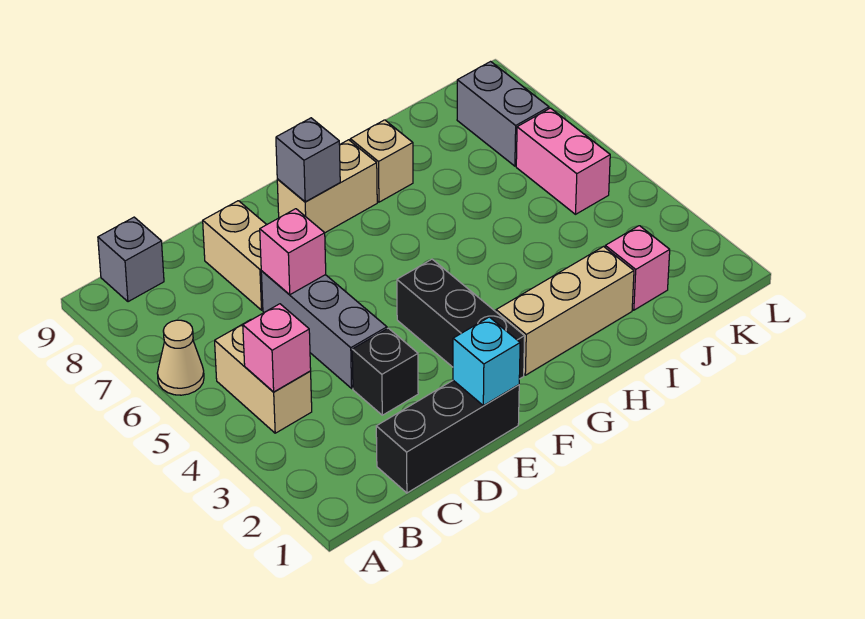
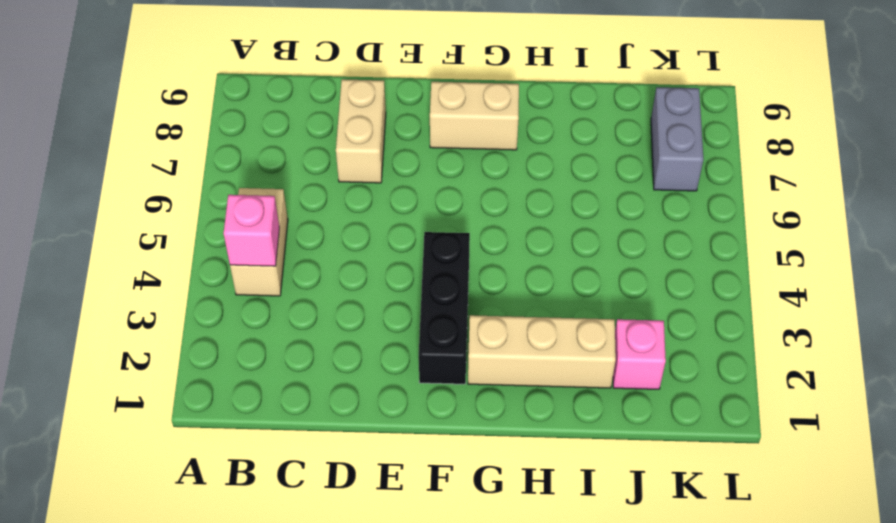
none -> tan 1x1 cone [157,320,204,395]
none -> grey 1x1 brick [98,217,164,302]
none -> black 1x3 brick [376,380,519,493]

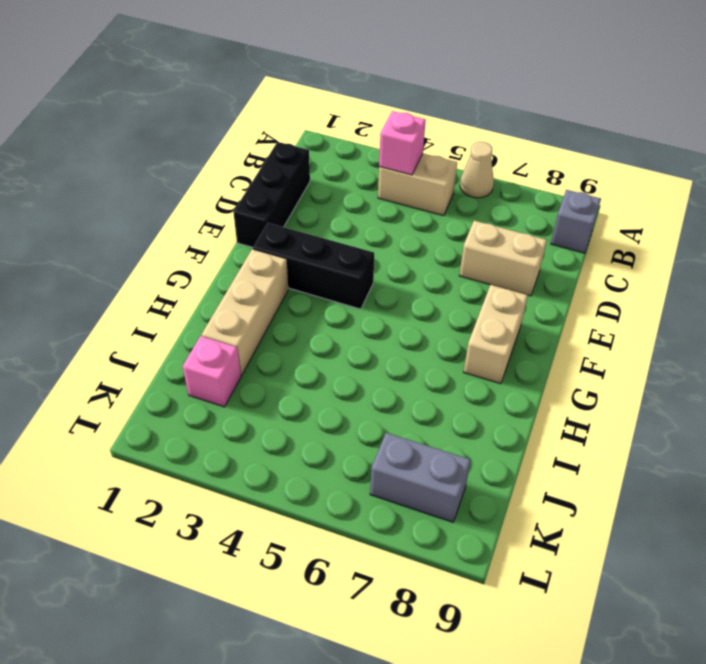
none -> black 1x1 brick [352,328,418,415]
none -> grey 1x3 brick [261,271,387,388]
none -> tan 1x1 brick [350,120,413,202]

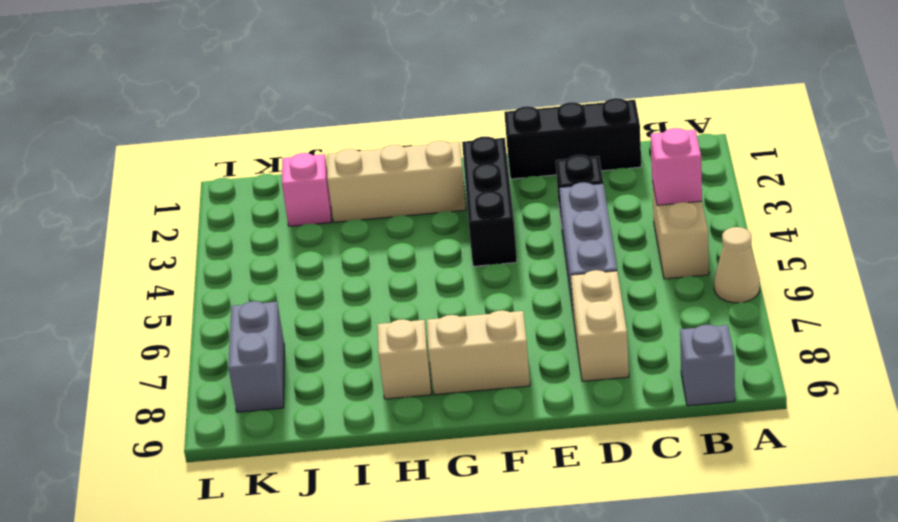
none -> pink 1x2 brick [516,108,610,214]
none -> pink 1x1 brick [260,209,326,295]
none -> cyan 1x1 brick [453,317,520,406]

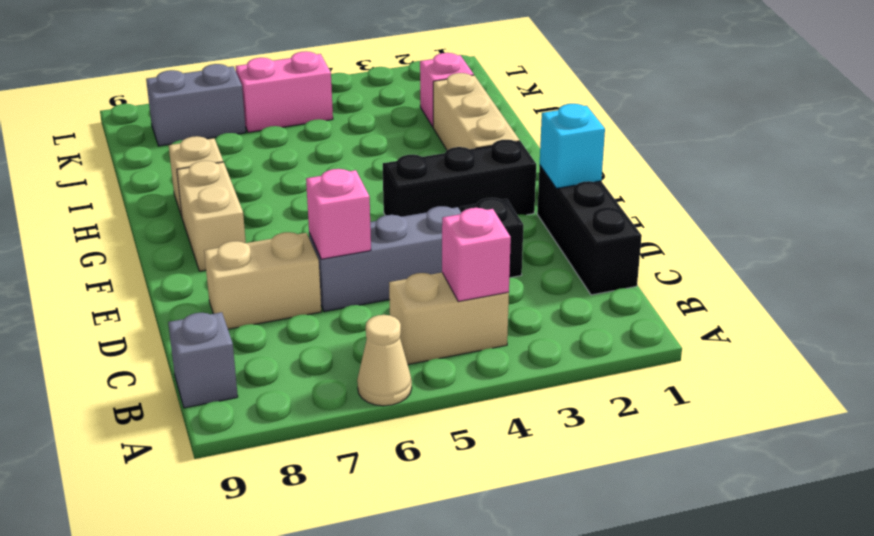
none -> grey 1x1 brick [276,118,340,202]

